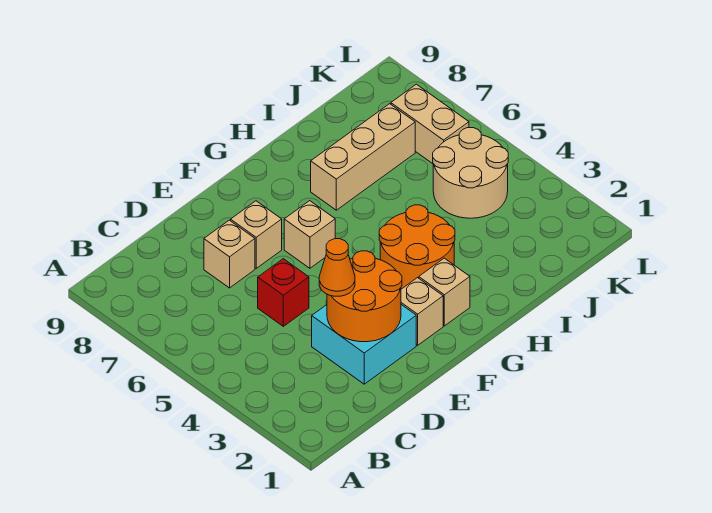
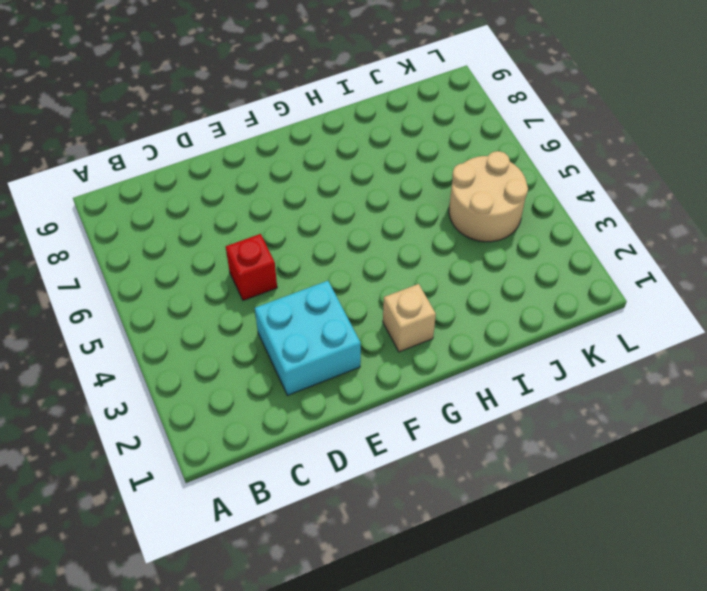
none -> tan 1x1 brick [204,220,255,288]
none -> tan 1x1 brick [231,201,282,268]
none -> tan 1x1 brick [401,278,443,345]

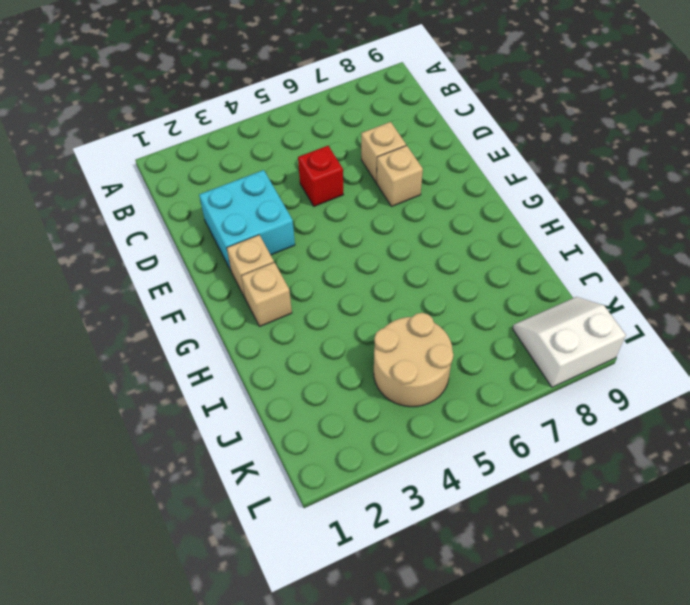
white 2x2 slope [513,297,626,387] -> none
none -> tan 1x1 brick [284,201,335,268]
none -> orange 2x2 round brick [379,205,455,289]
none -> tan 1x3 brick [311,104,415,210]

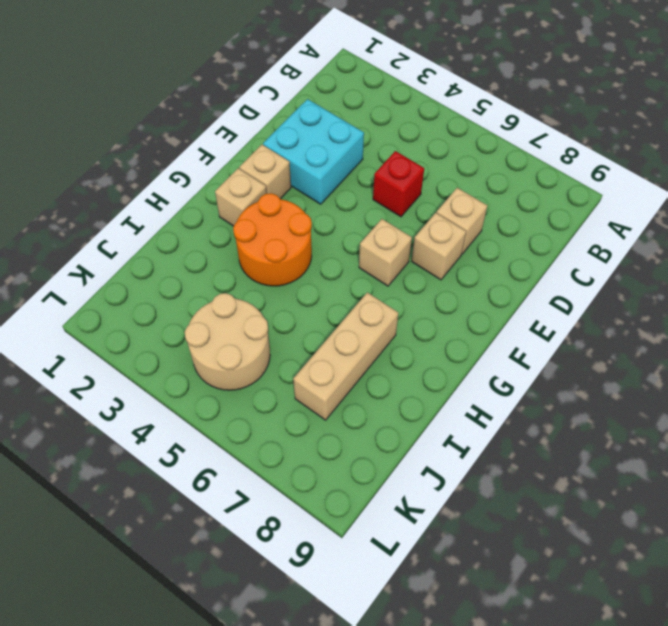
none -> tan 1x2 brick [391,84,469,164]
none -> orange 2x2 round brick [327,251,402,342]
none -> orange 1x1 cone [319,239,355,296]

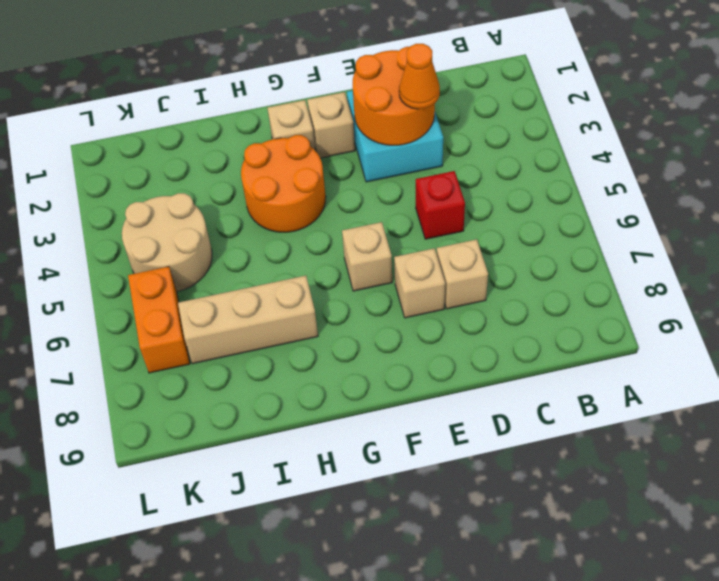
orange 1x2 brick [128,267,190,373] -> tan 1x2 brick [391,84,469,164]

